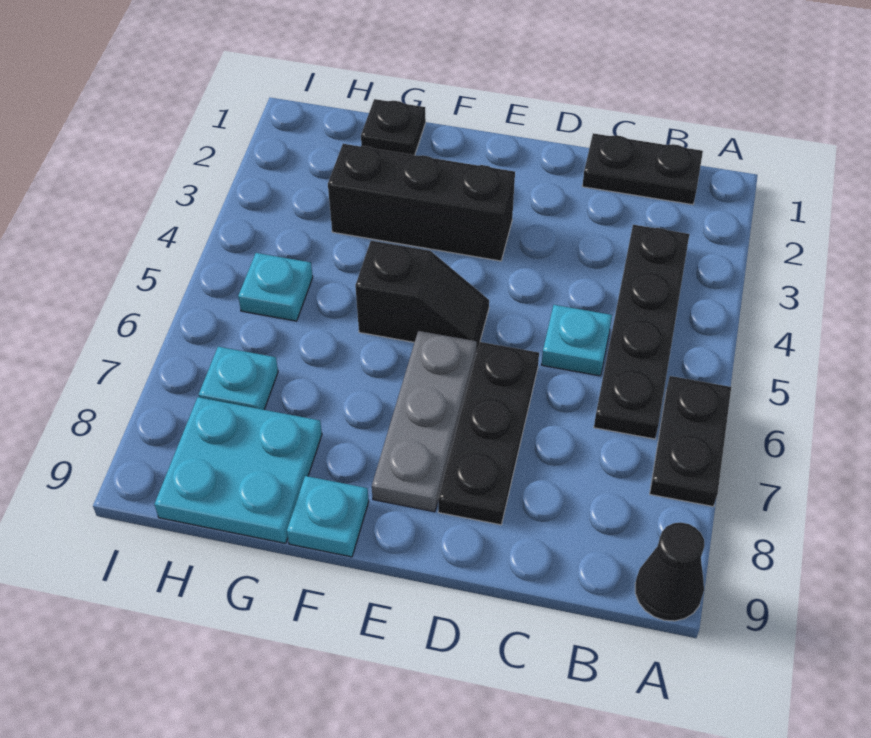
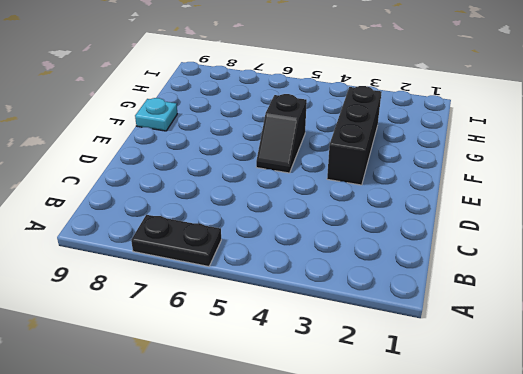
none -> black 1x1 cone [635,523,704,621]
none -> black 1x2 plate [582,133,703,205]
none -> black 1x4 plate [594,225,689,439]

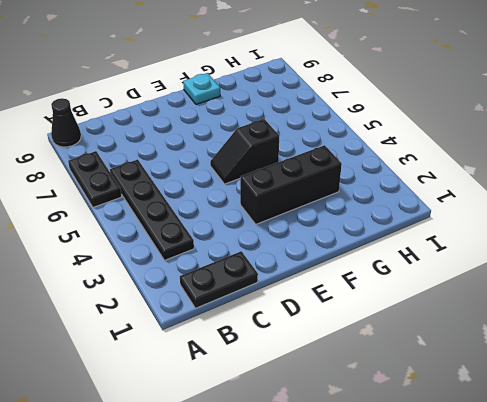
none -> cyan 1x1 plate [542,305,612,376]
none -> black 1x3 plate [438,342,539,525]
none -> grey 1x3 plate [372,331,477,512]

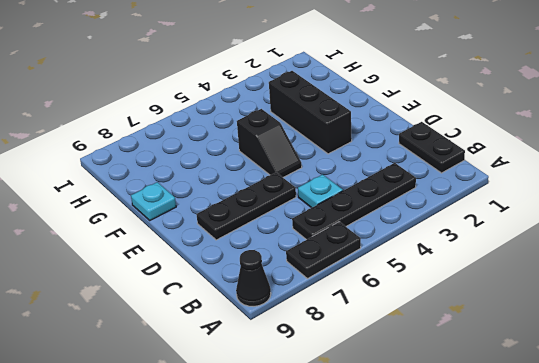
none -> grey 1x3 plate [372,331,477,512]
none -> black 1x1 plate [361,99,426,155]
none -> cyan 2x2 plate [154,397,322,543]

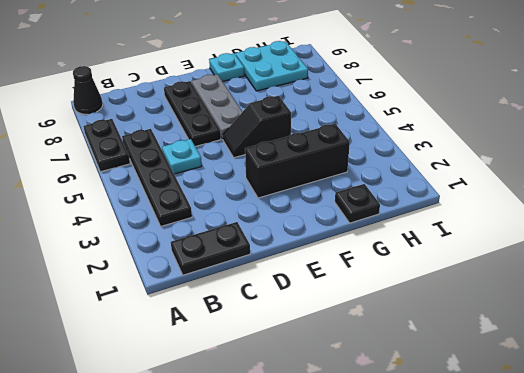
none -> cyan 1x1 plate [238,253,313,321]
none -> cyan 1x1 plate [199,347,278,410]

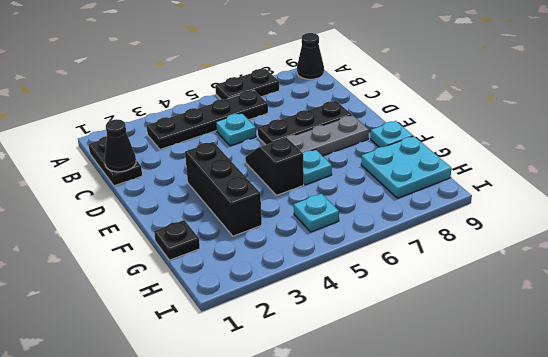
black 1x1 cone [104,119,136,172] -> none
cyan 1x1 plate [303,150,332,185] -> cyan 1x1 plate moved to [199,347,278,410]

